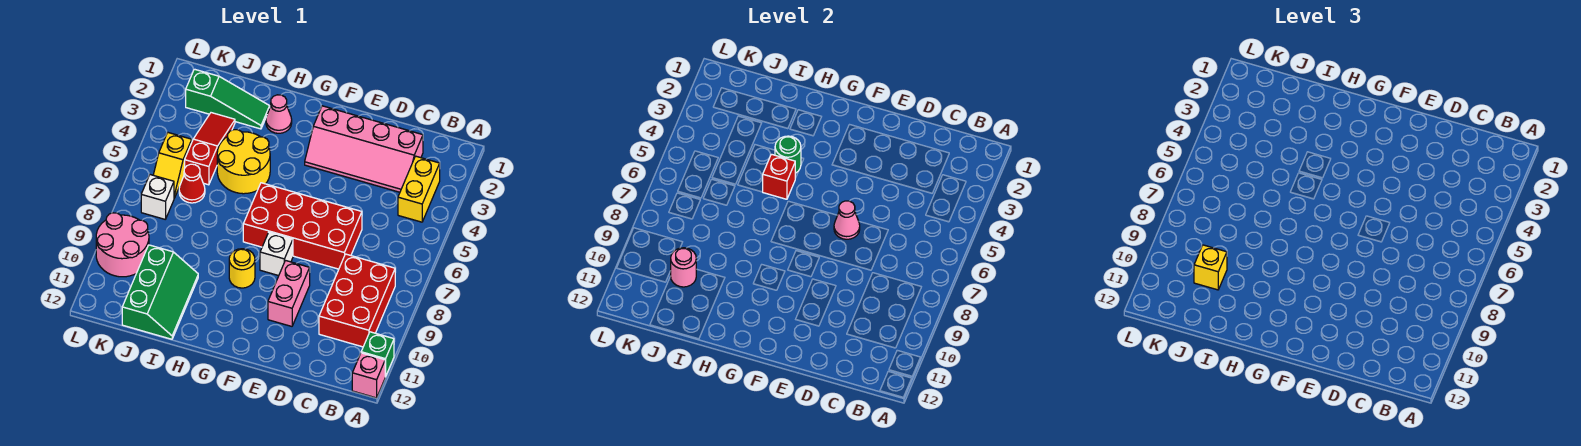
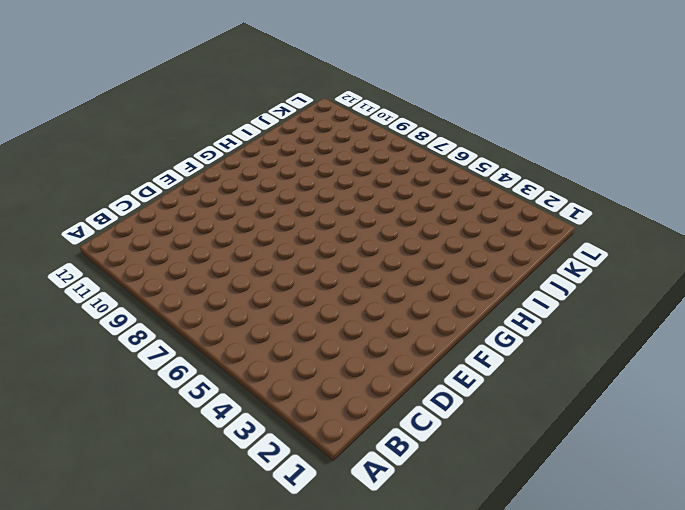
none -> green 1x1 brick [361,332,394,377]
none -> pink 1x1 brick [352,353,385,398]
none -> yellow 1x2 brick [398,156,440,222]

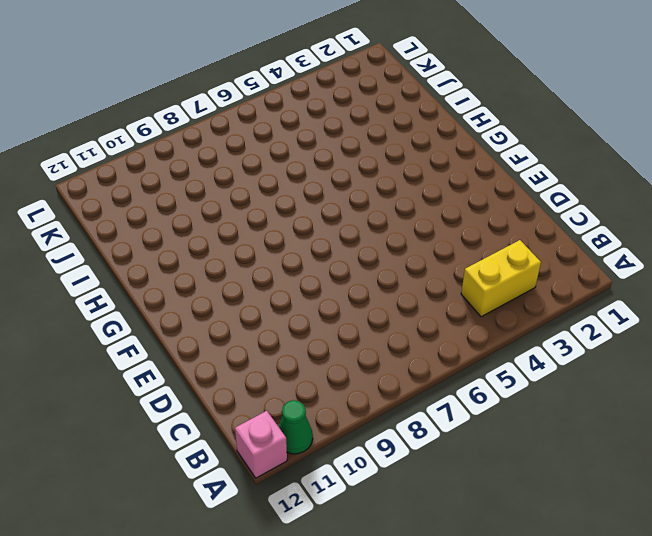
green 1x1 cone [279,400,313,454] -> green 1x1 brick [361,332,394,377]
none -> red 2x3 brick [319,254,395,347]
none -> pink 2x4 slope [305,106,423,192]
none -> red 2x4 brick [243,183,362,269]

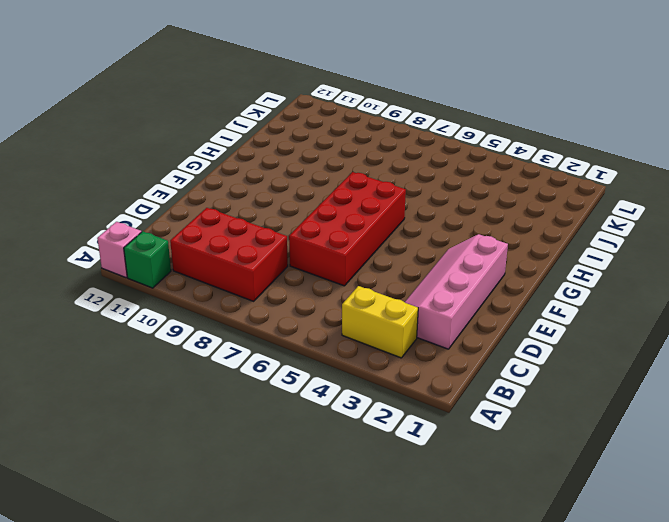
none -> pink 1x2 brick [268,261,310,326]
none -> white 1x1 brick [260,232,293,276]
none -> yellow 1x1 round brick [229,249,255,288]

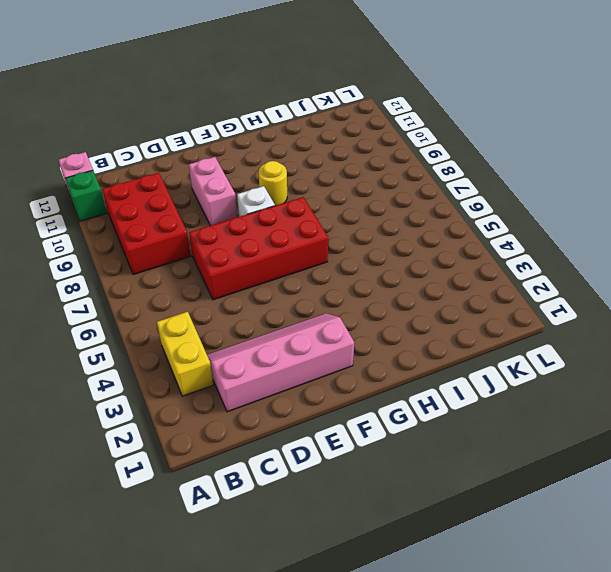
none -> pink 1x1 cone [266,95,292,133]
none -> yellow 2x2 round brick [217,130,270,194]
none -> green 1x3 slope [186,69,270,129]

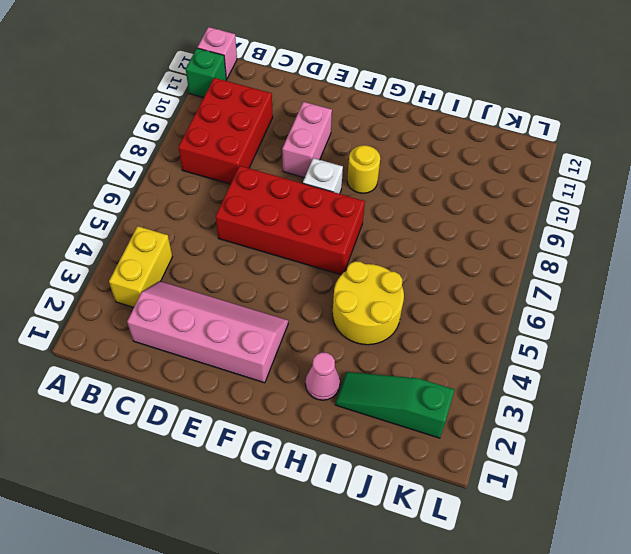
none -> green 2x3 slope [122,245,198,339]
none -> red 1x3 slope [185,113,235,185]
none -> red 1x1 cone [179,164,205,203]

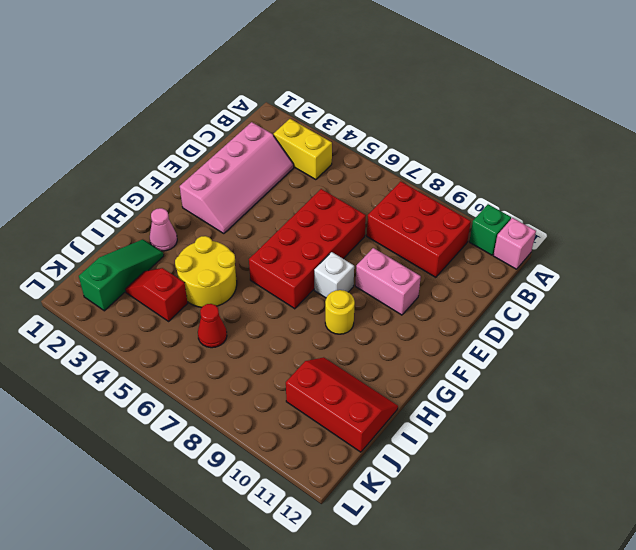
red 2x3 slope [286,357,398,452] -> green 2x3 slope [122,245,198,339]
red 1x2 slope [125,268,188,321] -> red 1x3 slope [185,113,235,185]
none -> yellow 1x2 slope [153,133,192,198]
none -> white 1x1 brick [141,175,174,219]
none -> pink 2x2 round brick [96,213,149,277]

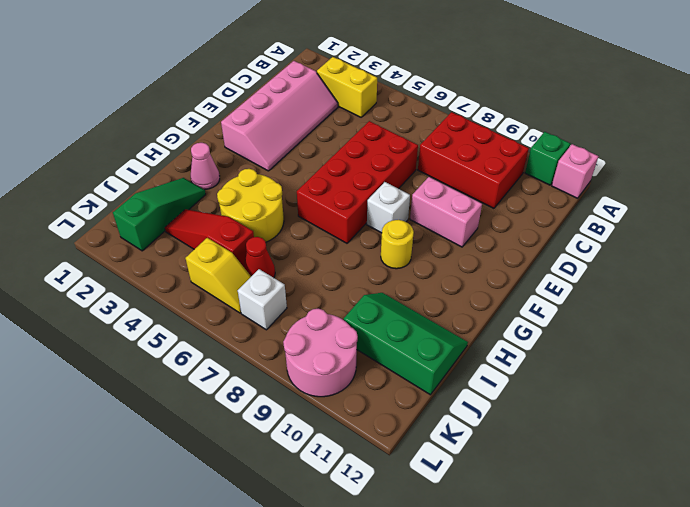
none -> pink 1x1 cone [834,201,860,239]
none -> green 1x1 round brick [775,136,801,173]
none -> red 1x1 brick [763,154,795,199]

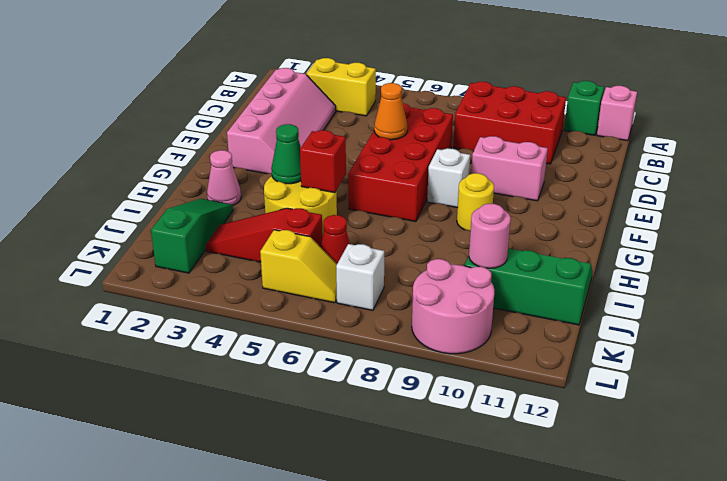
orange 1x1 cone [374,83,407,140] -> pink 1x1 cone [834,201,860,239]
green 1x1 cone [271,124,301,184] -> green 1x1 round brick [775,136,801,173]
none -> yellow 1x1 brick [1194,245,1227,290]

